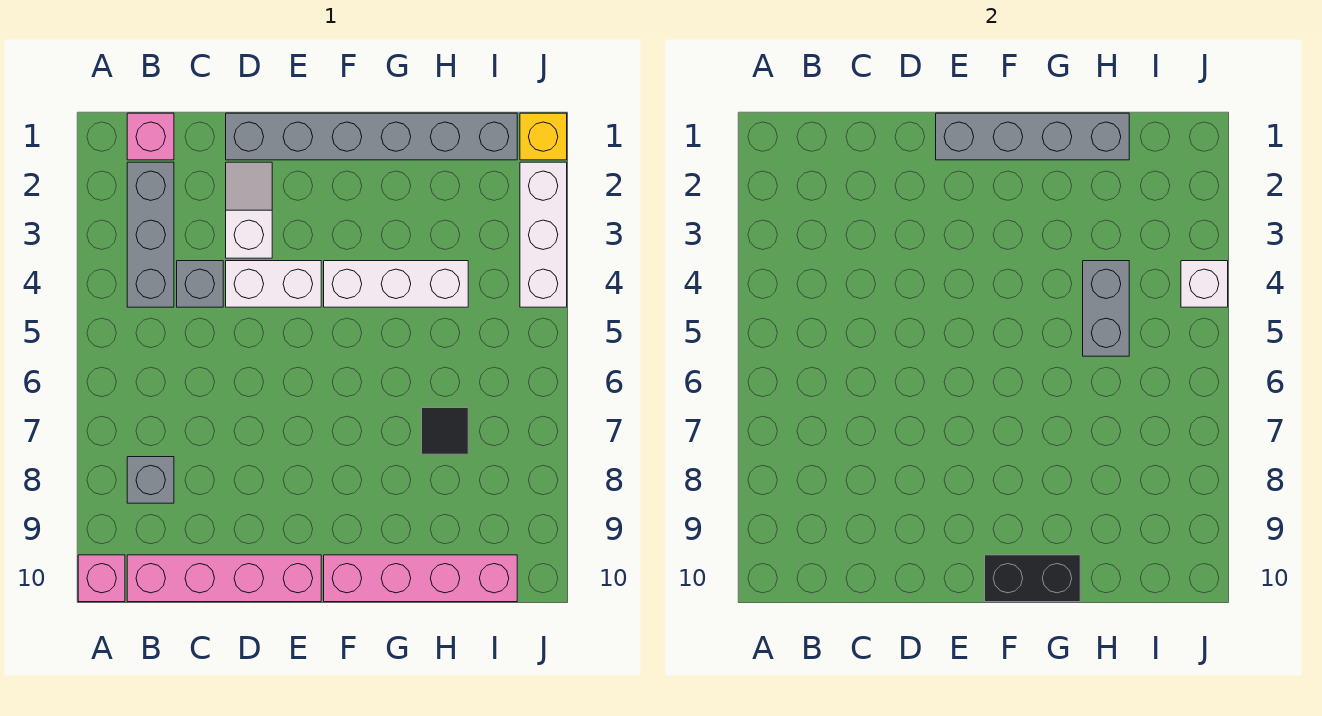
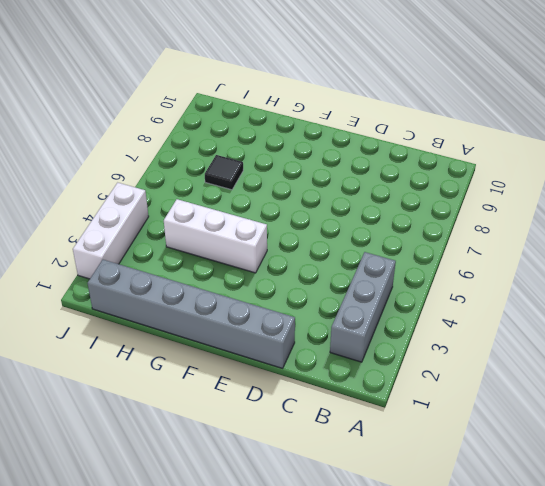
none -> pink 1x1 brick [78,555,125,602]
none -> pink 1x1 brick [127,113,174,160]
none -> grey 1x1 brick [127,457,174,503]

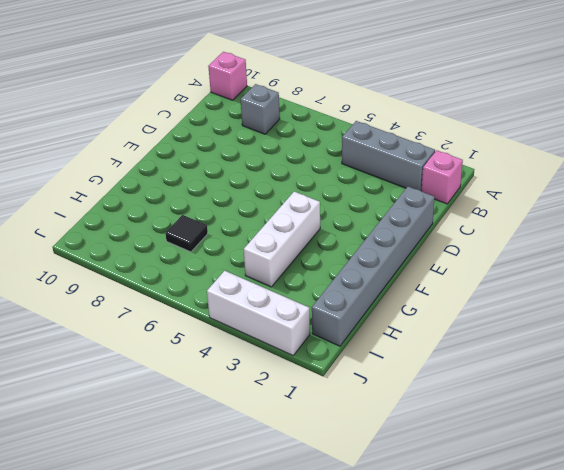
none -> pink 1x4 brick [127,555,321,602]
none -> grey 1x1 brick [177,261,223,307]
none -> white 1x2 slope [226,162,272,258]

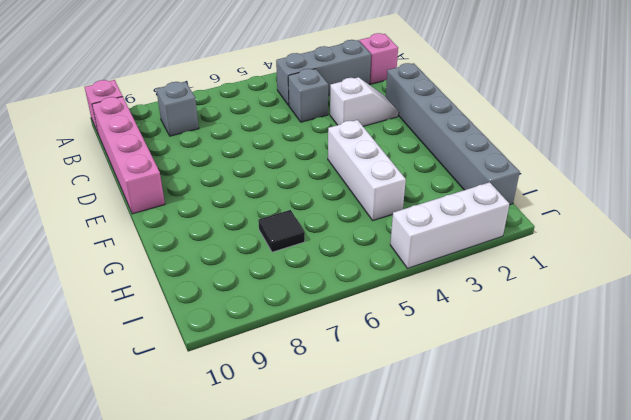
none -> white 1x2 brick [226,261,321,307]
none -> pink 1x4 brick [324,555,517,602]
none -> yellow 1x1 brick [520,113,567,160]

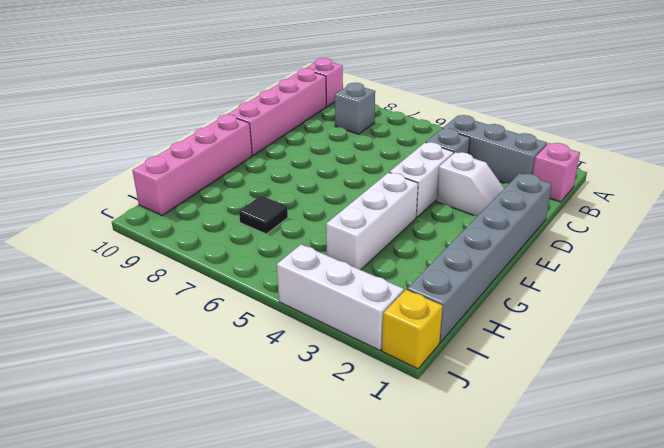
none -> grey 1x4 brick [936,113,1129,160]
none -> black 1x2 brick [985,555,1080,602]
none -> grey 1x2 brick [1083,261,1129,356]

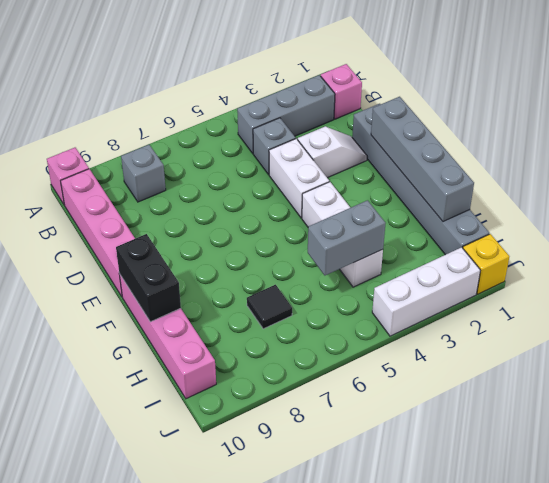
none -> white 1x1 brick [1181,261,1228,307]

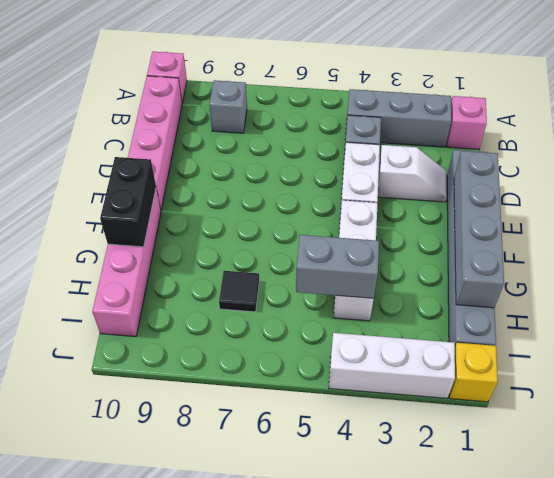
none -> white 1x1 brick [1181,261,1228,307]

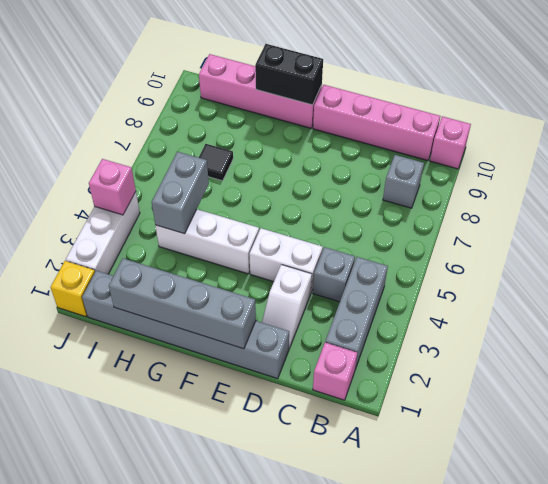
pink 1x1 brick [89,159,136,215] -> white 1x1 brick [1181,261,1228,307]

